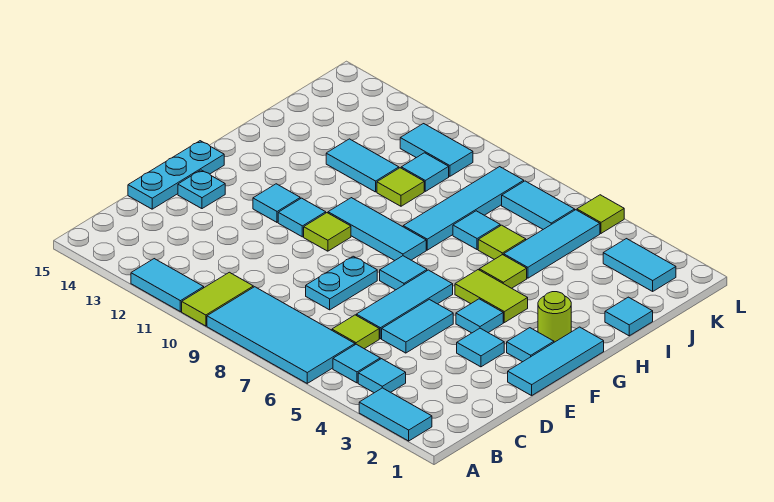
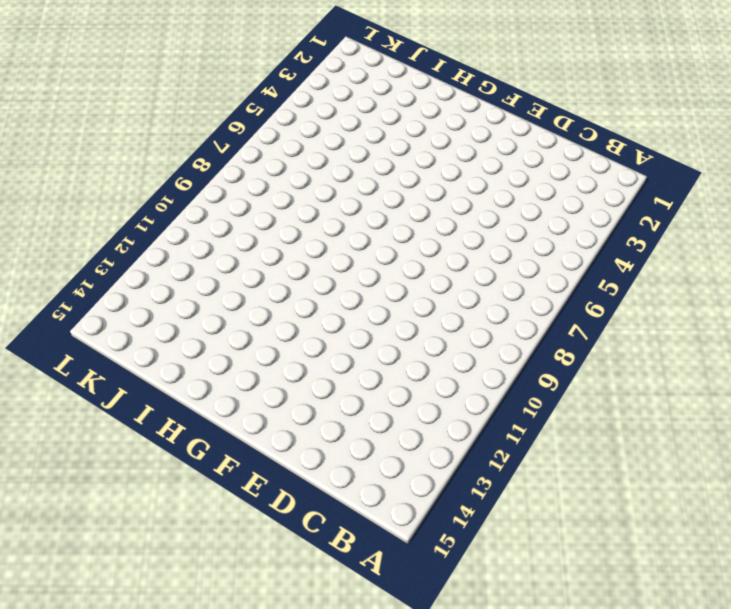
none -> cyan 1x2 tile [359,388,432,441]
none -> cyan 2x4 tile [207,287,355,383]
none -> lime 1x2 tile [182,272,253,326]
none -> cyan 1x2 tile [131,259,204,312]

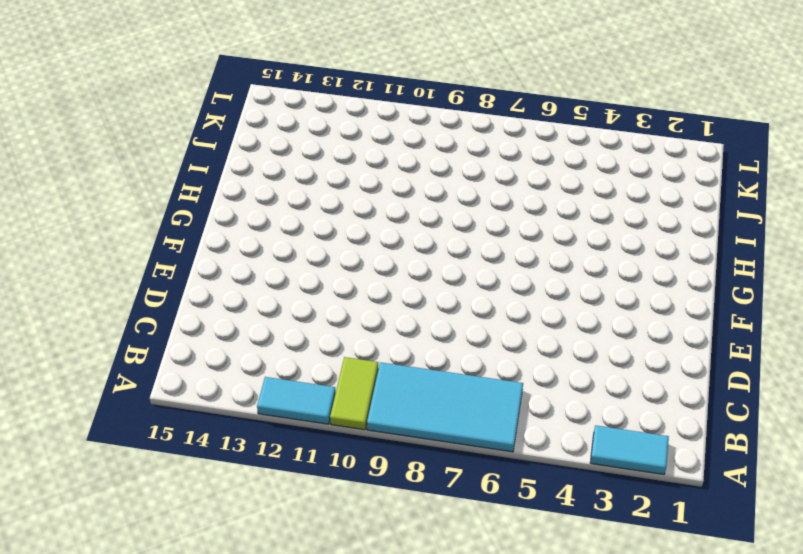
none -> cyan 1x1 tile [358,359,406,393]
none -> cyan 1x1 tile [333,344,380,383]
none -> lime 1x1 tile [332,315,379,349]
none -> cyan 1x2 tile [382,299,453,353]

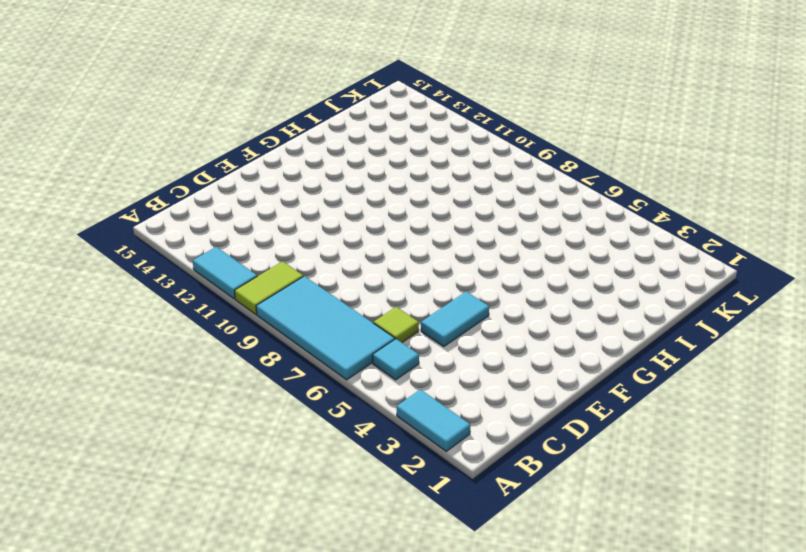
none -> cyan 1x1 tile [358,359,406,393]
none -> cyan 1x3 tile [356,270,453,339]
none -> cyan 1x2 plate [306,256,377,310]
none -> cyan 1x3 plate [128,141,224,209]

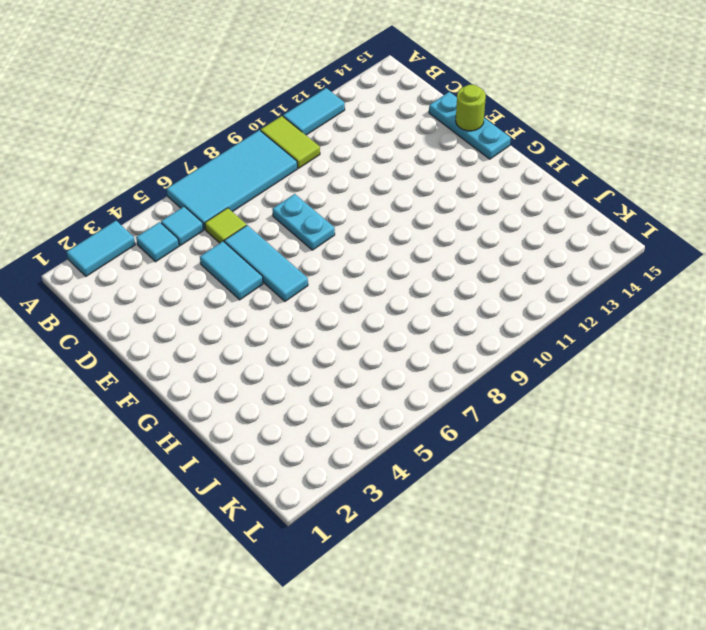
lime 1x1 round brick [456,85,486,131] -> lime 1x1 round brick moved to [538,292,571,342]
none -> cyan 1x3 tile [508,327,604,396]
none -> cyan 1x1 tile [457,328,504,367]
none -> cyan 1x1 plate [178,170,225,209]
none -> cyan 1x1 tile [507,328,554,362]

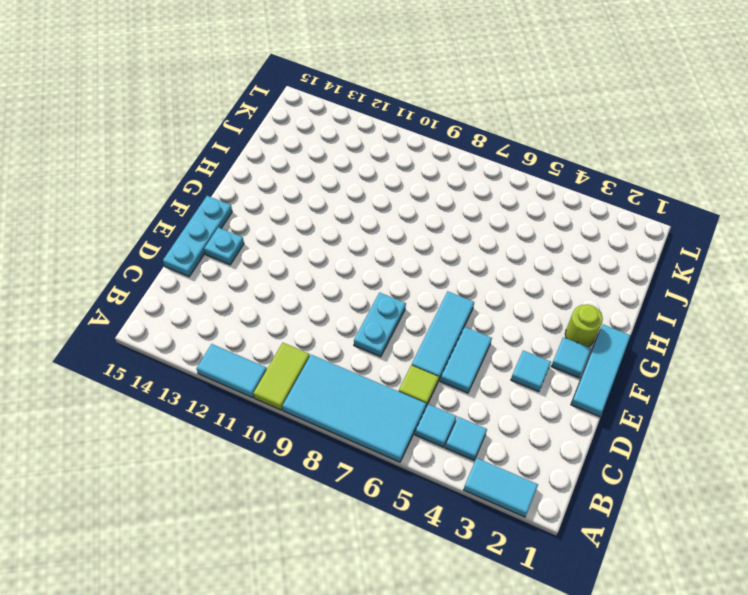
none -> cyan 1x1 tile [456,299,503,333]
none -> cyan 1x1 tile [380,256,427,290]
none -> lime 1x1 tile [304,213,351,251]
none -> cyan 1x1 tile [278,198,326,237]

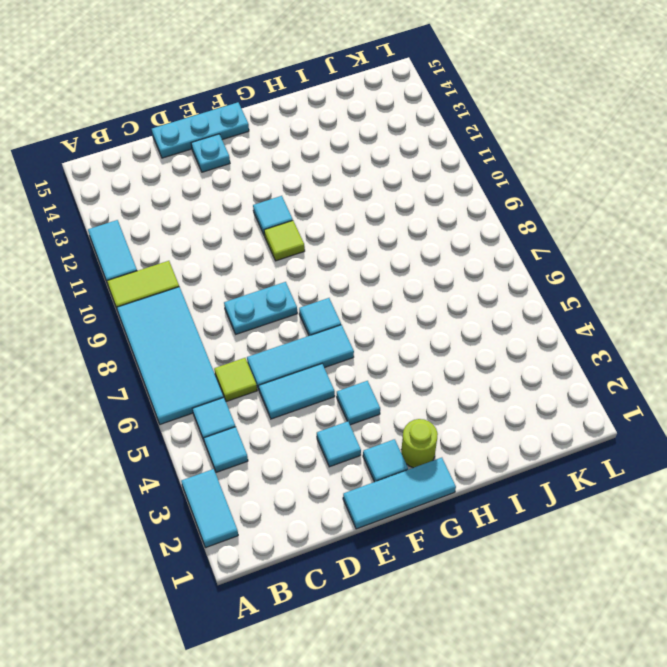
none -> cyan 1x1 tile [253,184,300,222]
none -> lime 1x2 tile [455,270,528,323]
none -> cyan 1x3 tile [328,198,426,260]
none -> lime 1x1 tile [479,255,527,288]

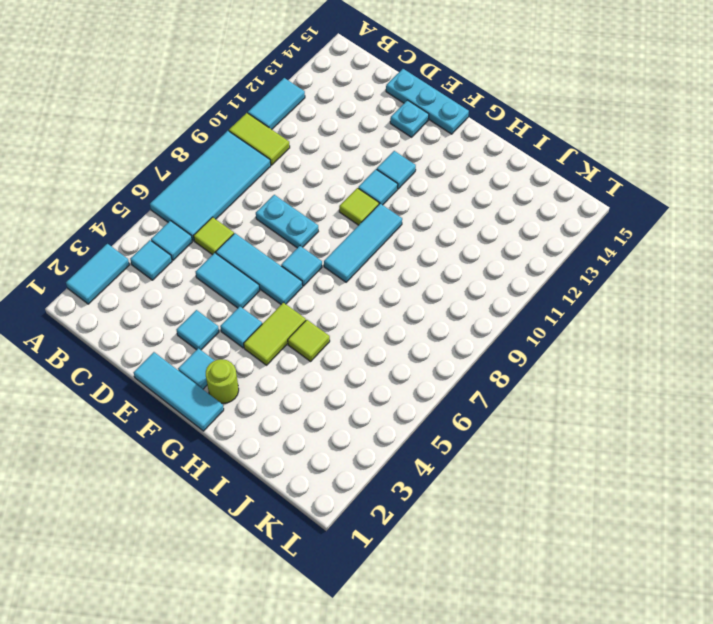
none -> cyan 1x4 tile [403,167,524,250]
none -> cyan 1x1 tile [605,297,653,336]
none -> cyan 1x3 tile [504,210,600,278]
none -> lime 1x1 tile [478,225,526,259]

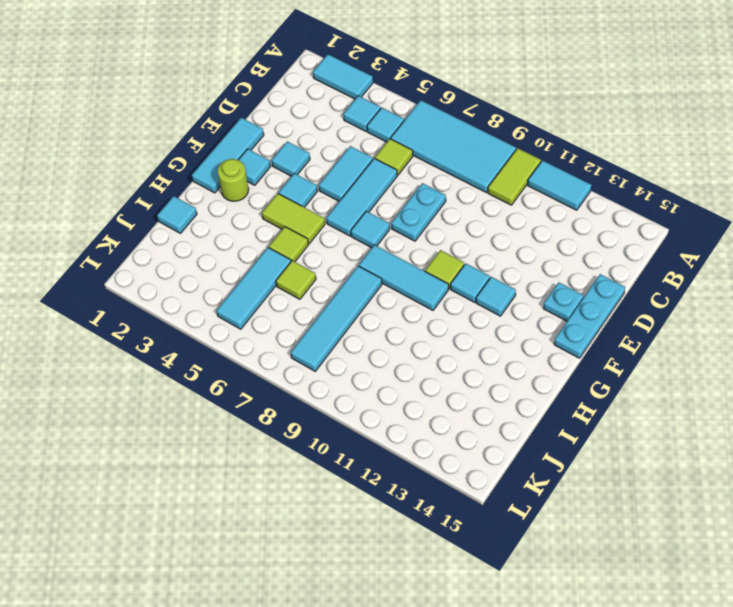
none -> cyan 1x1 tile [453,211,500,250]
none -> lime 1x1 tile [377,168,424,206]
none -> cyan 1x2 tile [326,139,399,192]
none -> cyan 1x1 tile [401,153,449,191]

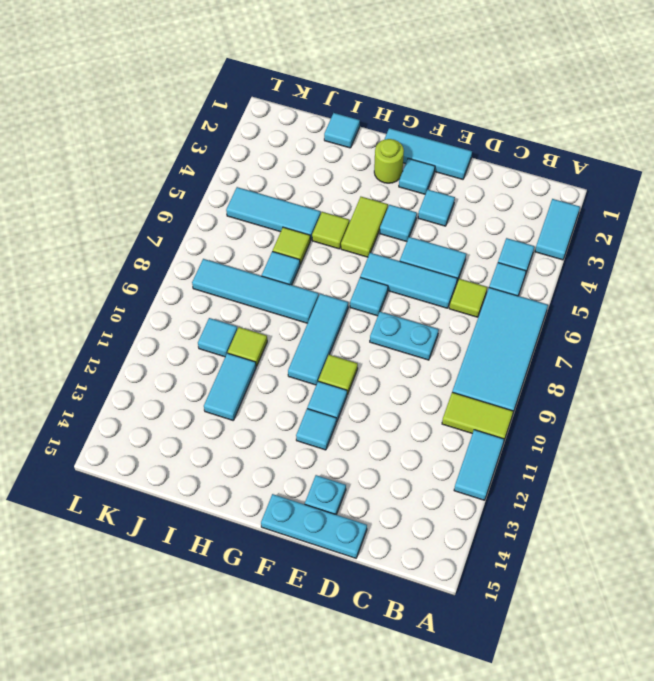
none -> cyan 1x2 tile [603,239,676,291]
none -> cyan 1x2 tile [502,181,575,229]
none -> cyan 1x2 tile [400,124,473,176]
none -> lime 1x1 tile [577,195,624,233]

